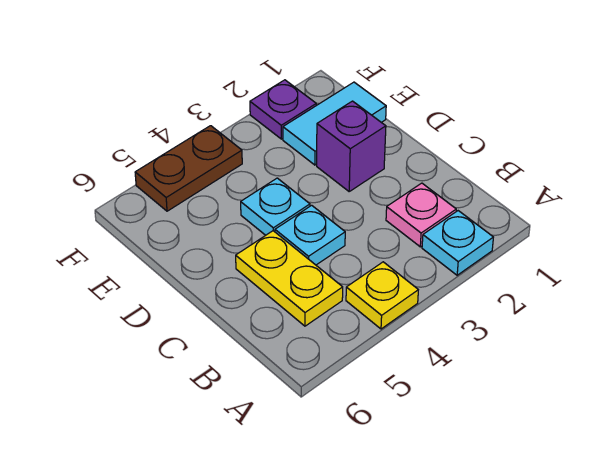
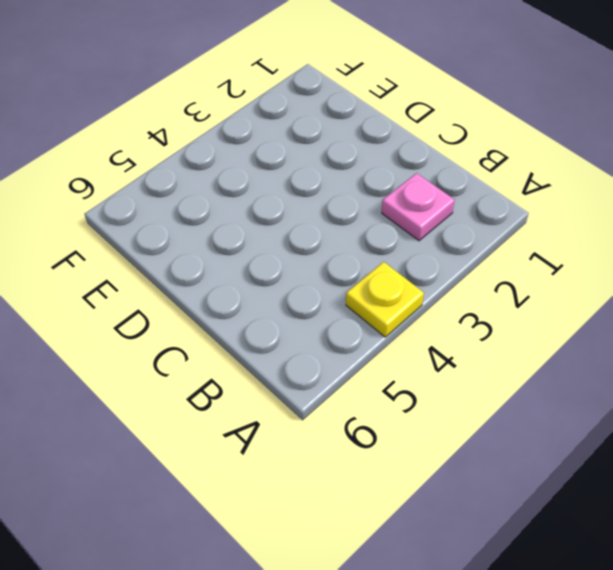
none -> cyan 1x1 plate [422,211,493,275]
none -> yellow 1x2 plate [236,231,343,326]

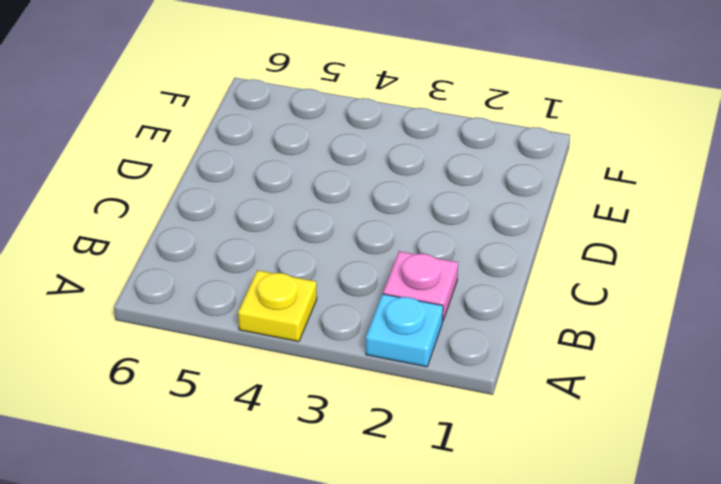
none -> yellow 1x2 plate [236,231,343,326]
none -> cyan 1x1 plate [275,205,345,265]

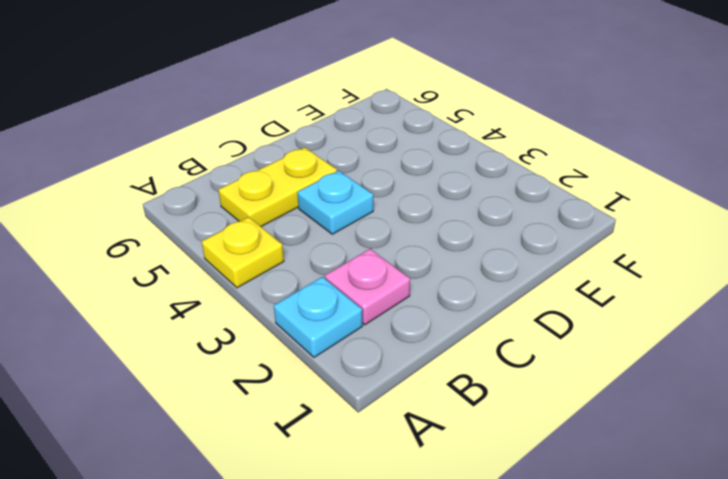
none -> purple 1x1 brick [317,101,386,191]
none -> cyan 1x1 plate [241,178,310,235]

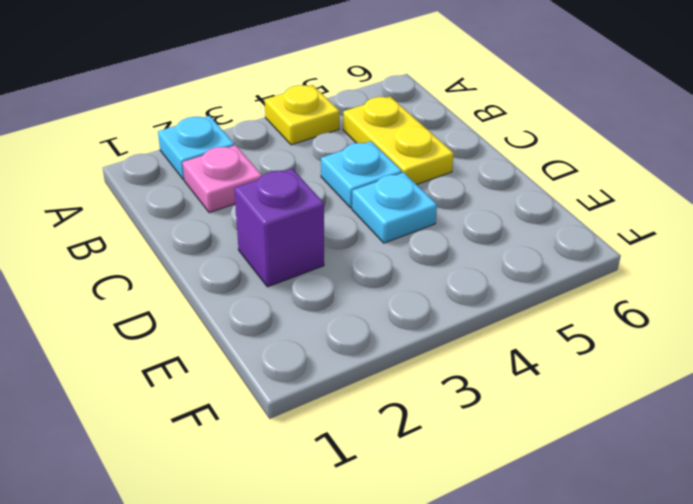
none -> cyan 1x2 tile [283,82,386,165]
none -> purple 1x1 plate [250,80,316,139]

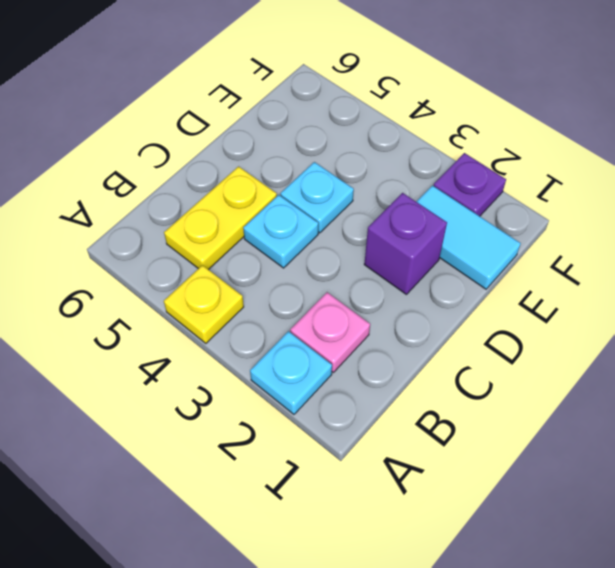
none -> brown 1x2 plate [135,126,242,211]

